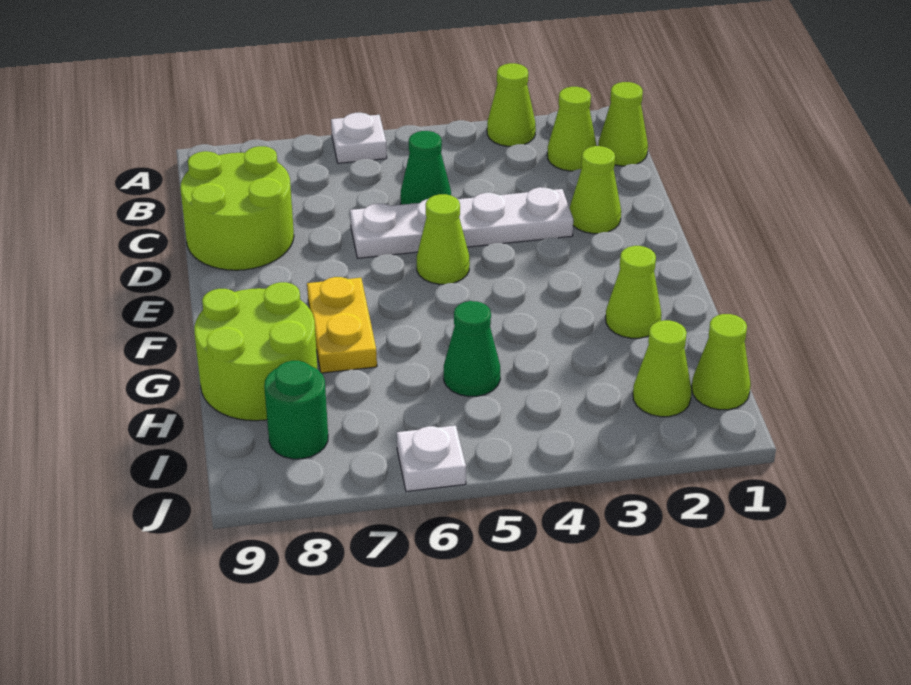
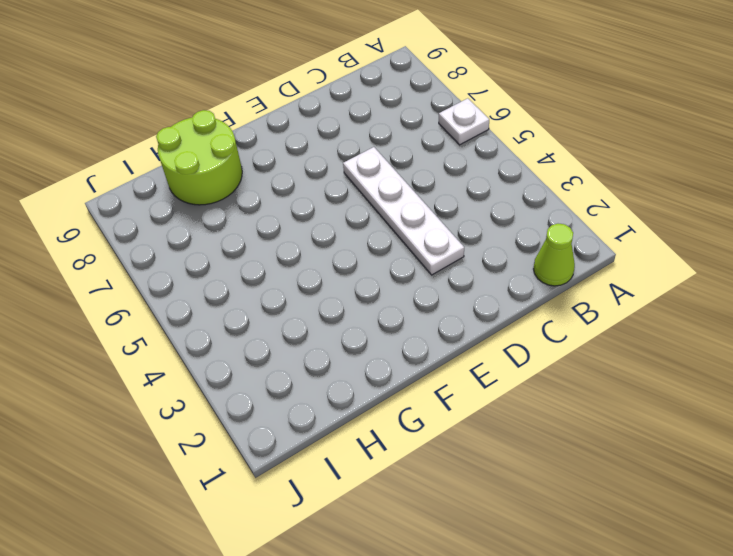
none -> lime 1x1 cone [487,63,536,146]
none -> lime 1x1 cone [547,87,597,171]
none -> green 1x1 cone [400,131,451,205]

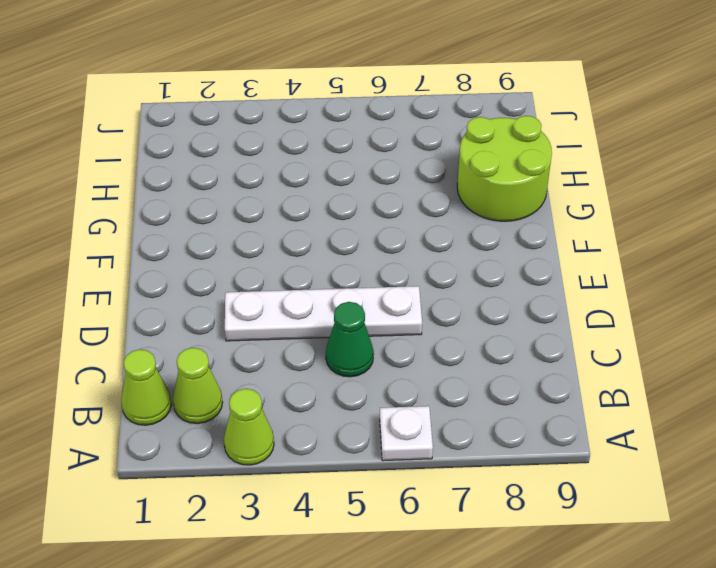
none -> lime 2x2 round brick [180,146,294,270]
none -> lime 1x1 cone [570,146,621,234]
none -> lime 1x1 cone [417,194,470,284]

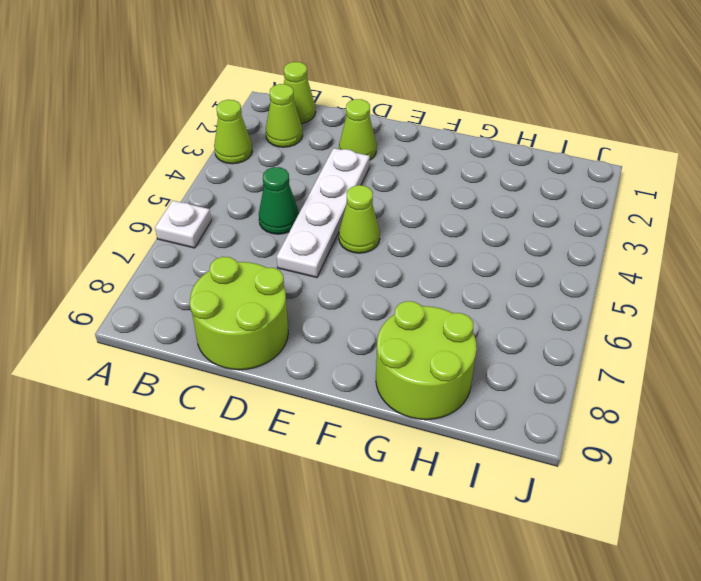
none -> yellow 1x2 plate [307,277,377,373]
none -> lime 1x1 cone [606,246,662,338]
none -> green 1x1 cone [444,301,500,396]

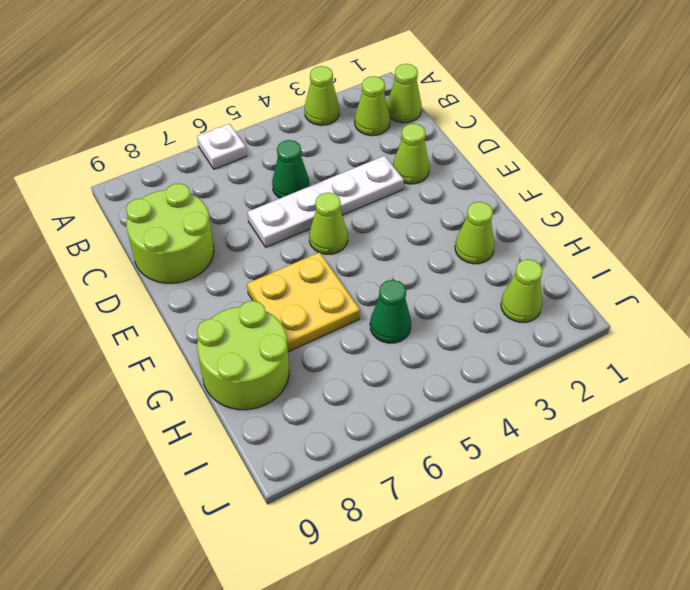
yellow 2x2 plate [247,252,360,352] -> yellow 1x2 plate [307,277,377,373]
none -> lime 1x1 cone [692,314,751,410]
none -> green 1x1 round brick [264,361,328,459]
none -> white 1x1 plate [397,425,466,491]

